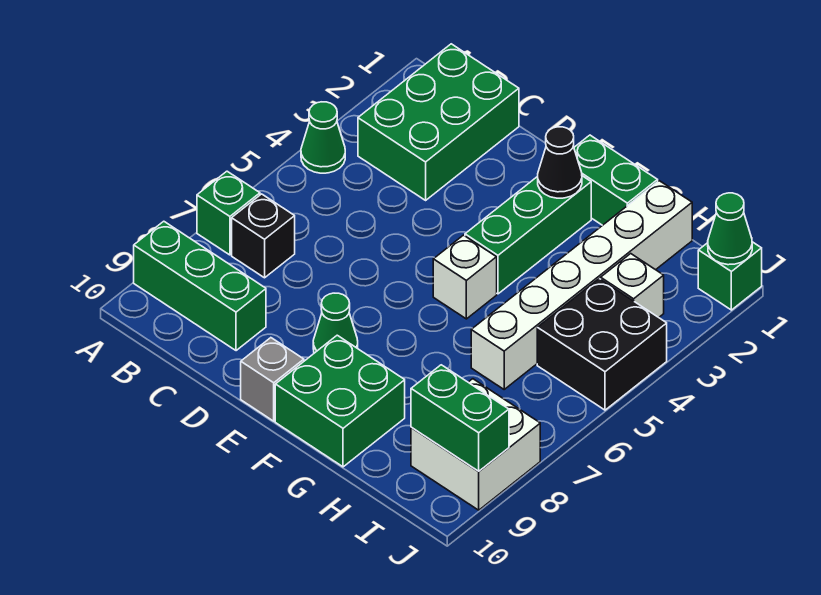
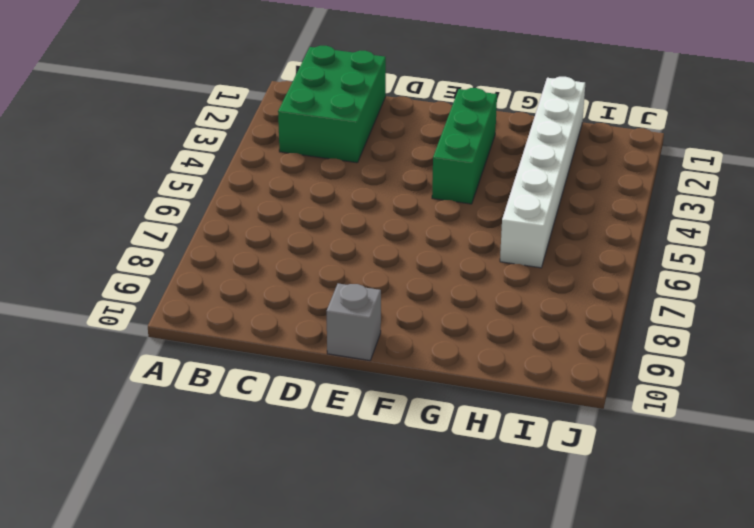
none -> green 1x1 cone [301,102,345,173]
none -> green 1x1 brick [197,171,260,255]
none -> green 1x3 brick [134,221,266,351]

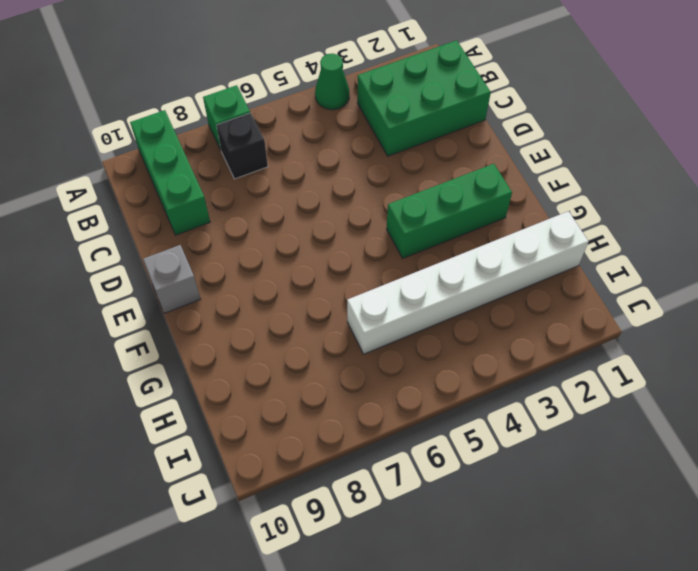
none -> green 1x1 cone [313,293,358,353]
none -> green 1x2 brick [574,135,658,225]
none -> white 1x1 brick [433,235,497,319]

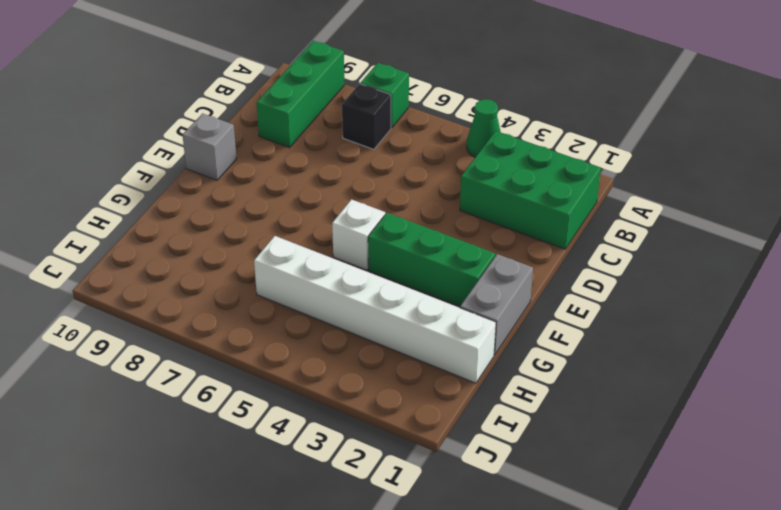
grey 1x2 brick [460,254,533,355] -> green 1x2 brick [574,135,658,225]
none -> green 1x1 cone [313,293,358,353]
none -> green 2x2 brick [275,335,405,467]
none -> white 1x1 brick [601,254,664,317]

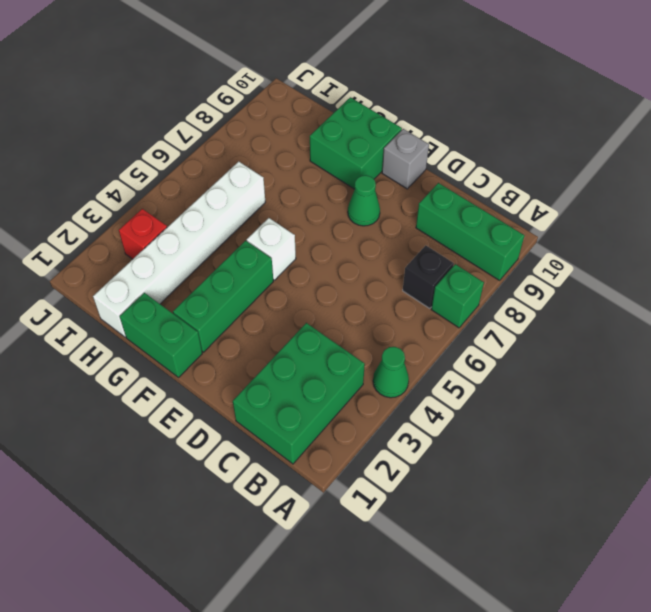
red 1x1 brick [119,209,167,259] -> white 1x1 brick [601,254,664,317]
none -> black 2x2 brick [537,279,667,410]
none -> white 2x2 brick [411,379,540,510]
none -> green 1x1 brick [698,242,762,310]

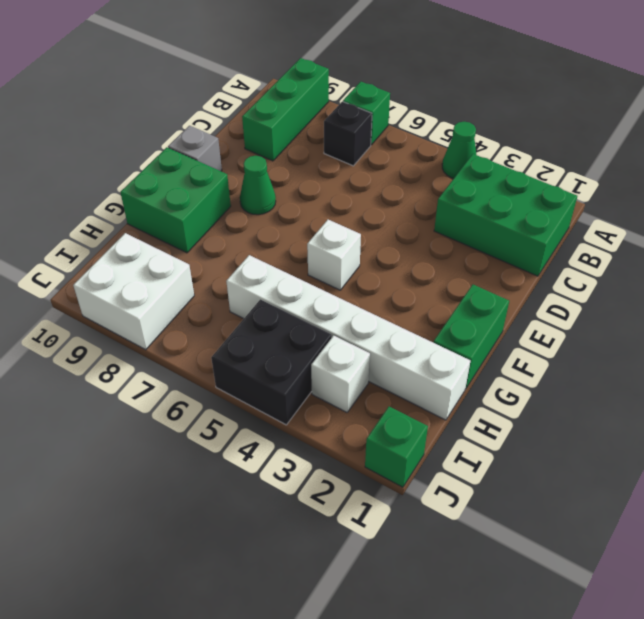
none -> green 1x3 brick [465,176,591,294]
none -> black 1x1 cone [538,127,582,198]
none -> green 1x2 brick [411,365,509,471]

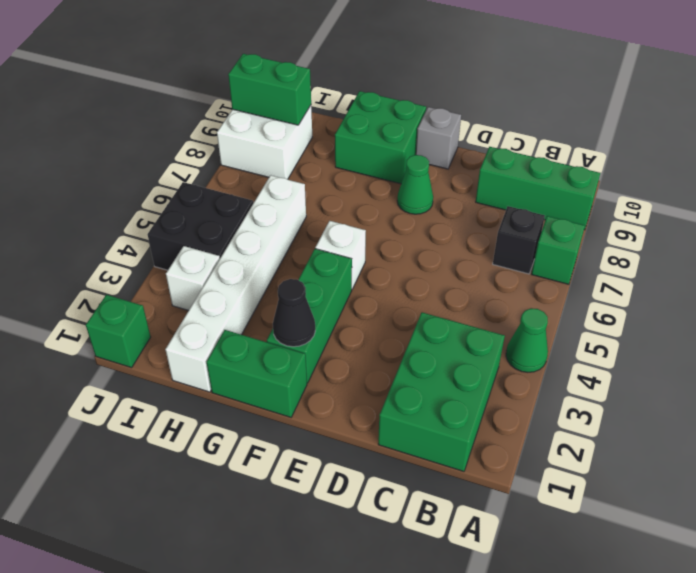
none -> green 1x1 cone [708,193,752,265]

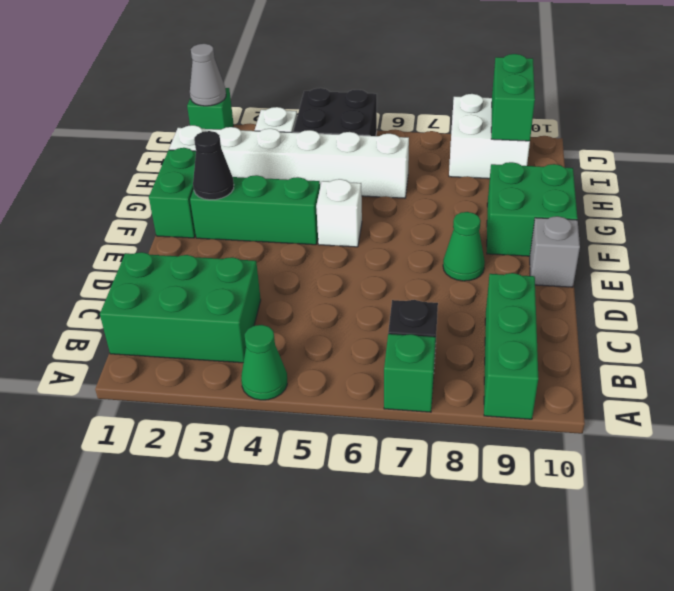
grey 1x1 cone [190,44,226,106] -> green 1x1 cone [708,193,752,265]

